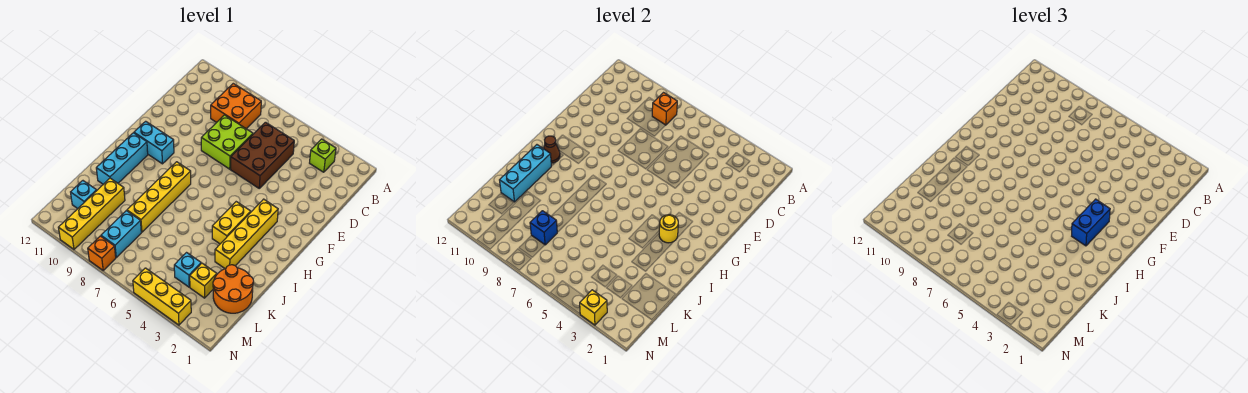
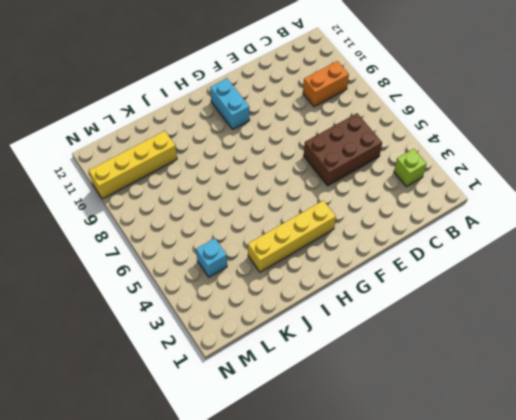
orange 1x2 brick [303,61,349,107] -> orange 2x2 brick [211,83,261,129]
none -> lime 2x2 brick [201,115,253,169]
none -> yellow 1x2 brick [212,202,251,244]
none -> yellow 1x4 brick [127,162,191,232]

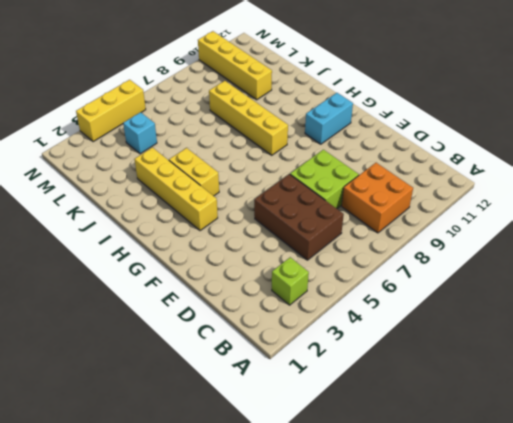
none -> cyan 1x3 brick [96,133,148,184]
none -> orange 2x2 round brick [213,265,253,313]
none -> yellow 1x1 brick [190,263,217,298]

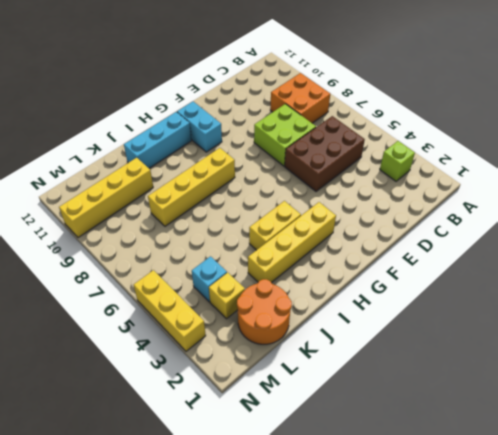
none -> cyan 1x2 brick [101,211,141,257]
none -> cyan 1x1 brick [71,181,97,209]
none -> orange 1x1 brick [88,236,116,270]

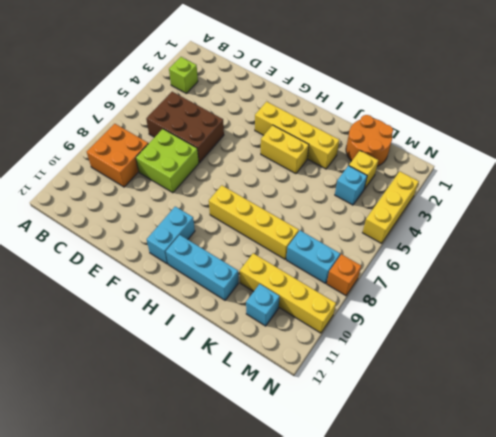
none -> orange 1x1 brick [652,93,677,125]
none -> yellow 1x1 round brick [659,215,678,243]
none -> brown 1x1 cone [544,136,560,163]

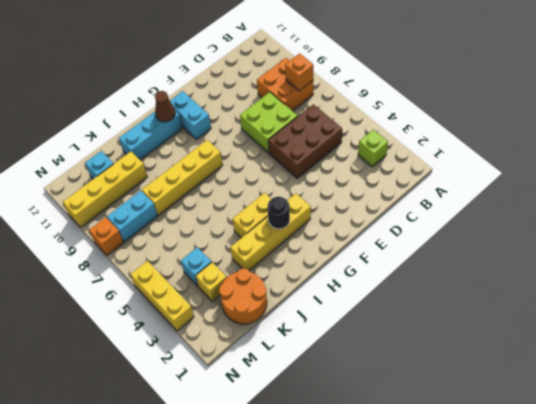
black 1x1 round brick [267,197,290,229] -> yellow 1x1 round brick [659,215,678,243]
none -> cyan 1x3 brick [500,145,551,202]
none -> blue 1x1 brick [530,211,557,245]
none -> yellow 1x1 brick [580,290,607,325]

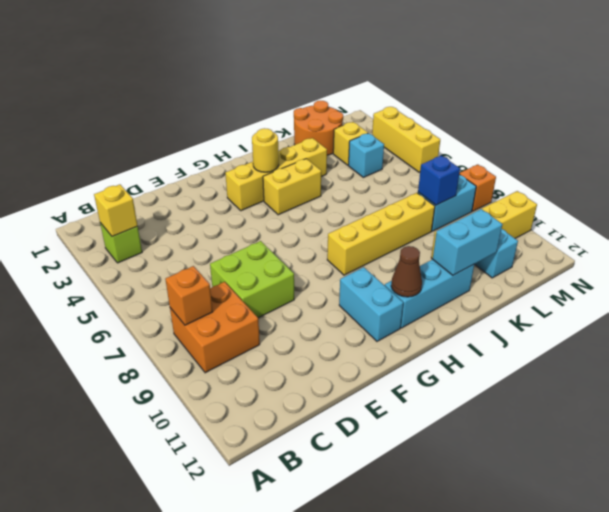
yellow 1x1 brick [94,185,138,237] -> yellow 1x1 brick moved to [580,290,607,325]
cyan 1x2 brick [433,209,502,275] -> cyan 1x3 brick [500,145,551,202]
none -> brown 2x3 brick [230,122,294,188]
none -> blue 1x2 brick [1072,199,1110,246]

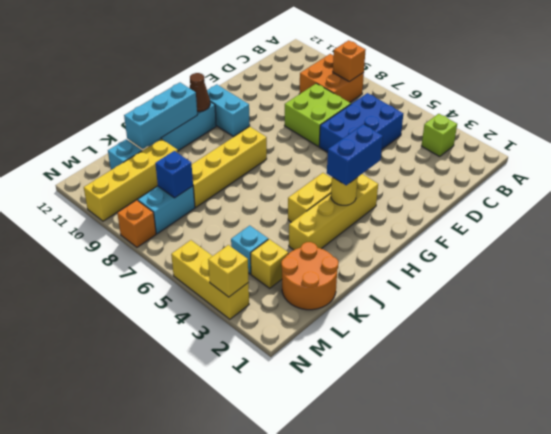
blue 2x3 brick [319,93,403,152] -> brown 2x3 brick [230,122,294,188]

